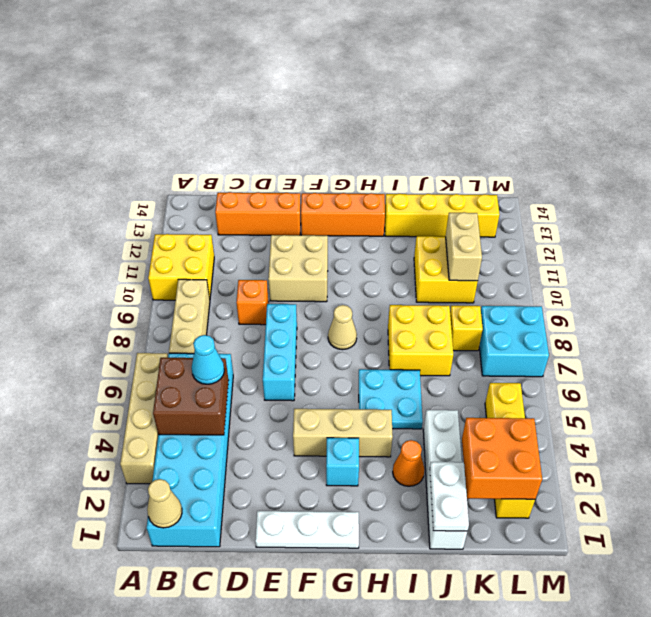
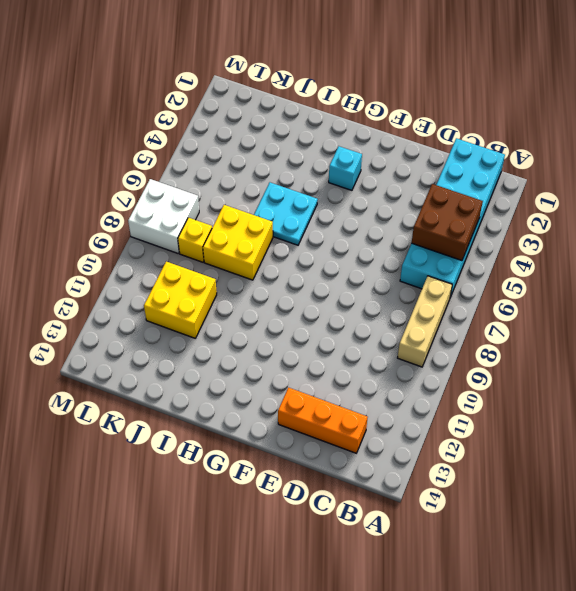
white 2x2 brick [128,179,199,253] -> cyan 2x2 brick [479,306,549,377]
none -> tan 1x4 brick [120,353,168,484]
none -> yellow 2x2 brick [148,234,214,300]
none -> orange 1x1 brick [236,280,268,325]

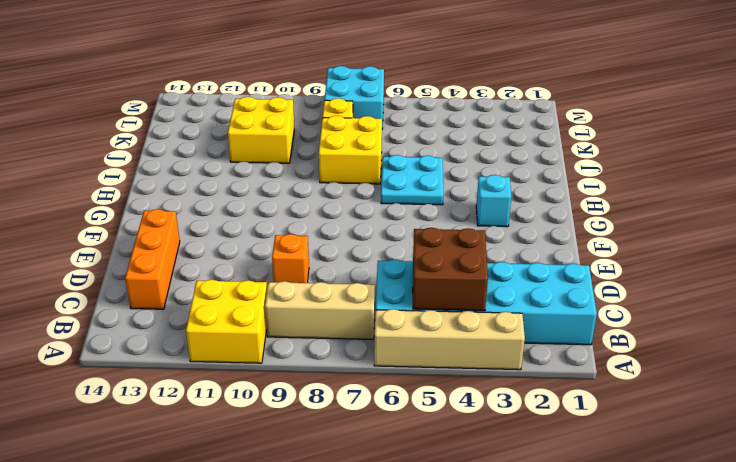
none -> white 1x3 plate [255,511,359,548]
none -> cyan 1x3 brick [263,304,297,401]
none -> tan 2x2 brick [268,235,328,302]

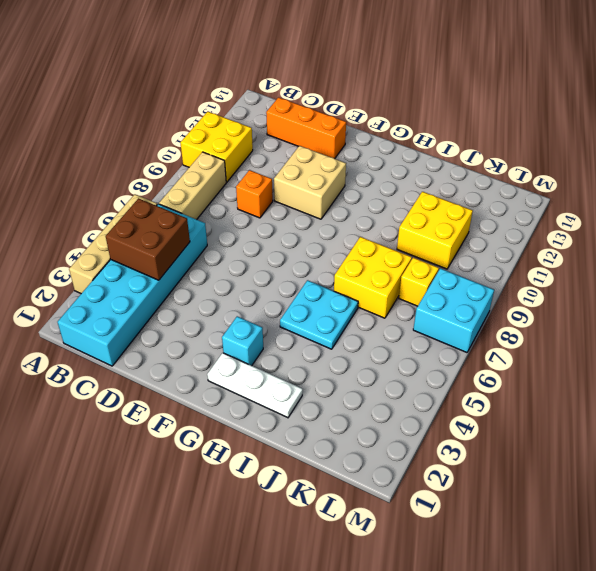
white 1x3 plate [207,353,303,418] -> white 1x3 plate moved to [255,511,359,548]
none -> cyan 1x3 brick [263,304,297,401]
none -> tan 1x3 brick [293,409,393,457]
none -> orange 1x3 brick [301,193,385,236]

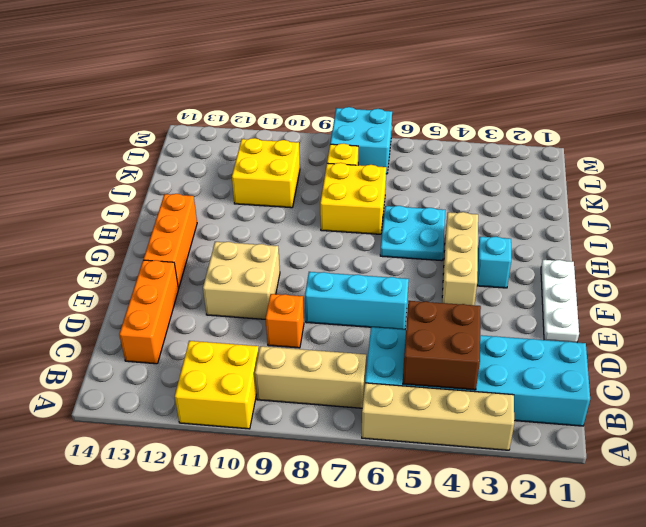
none -> tan 1x1 cone [328,305,357,350]
none -> orange 1x1 cone [393,440,425,486]
none -> yellow 1x4 brick [385,194,500,237]

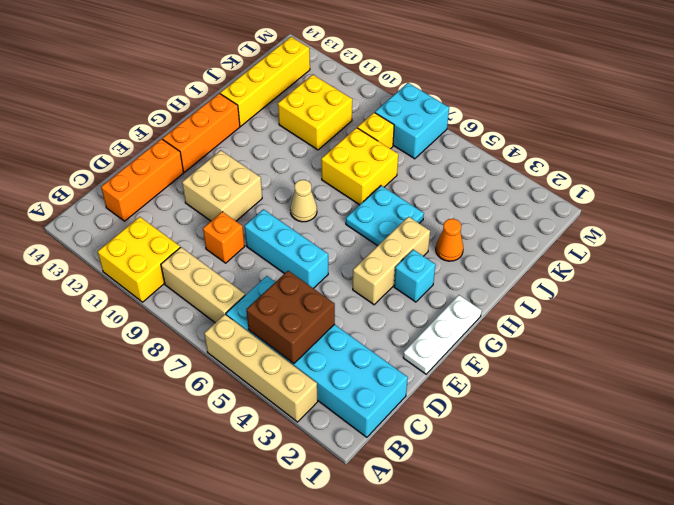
none -> white 1x4 brick [423,410,467,549]
none -> yellow 1x4 brick [485,383,535,518]
none -> tan 1x1 cone [147,479,182,528]

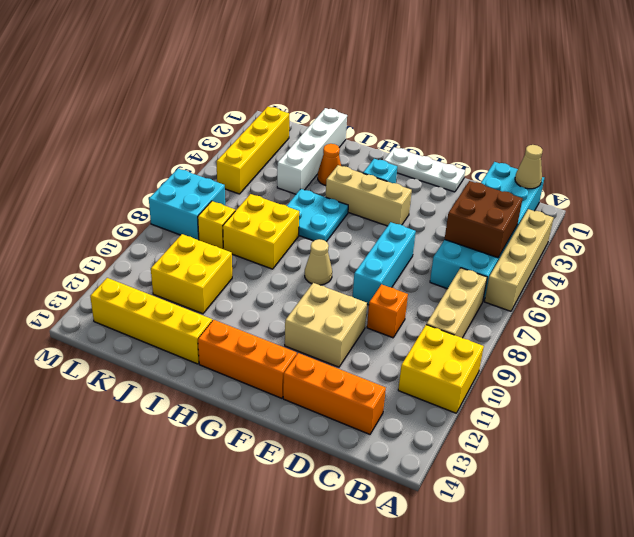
none -> white 1x2 plate [430,462,469,531]
none -> orange 2x2 brick [462,418,542,499]
none -> tan 1x2 brick [446,212,482,281]

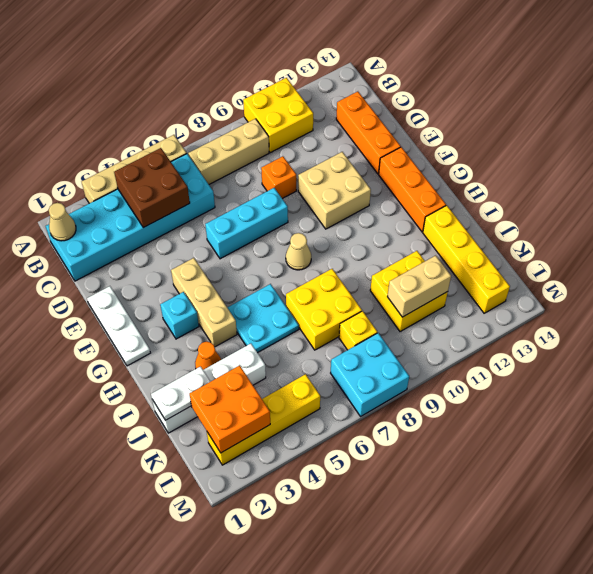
none -> cyan 1x1 cone [192,335,224,384]

